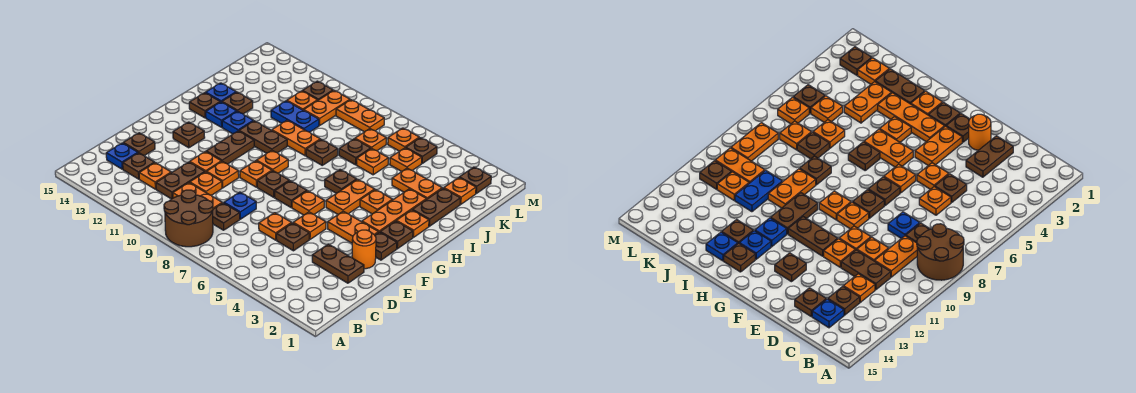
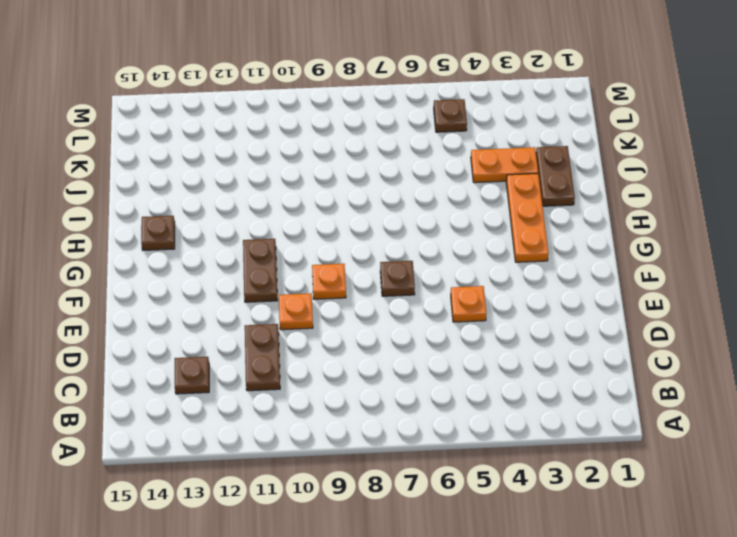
none -> brown 2x2 round brick [164,190,213,247]
none -> brown 1x1 plate [213,203,240,230]
none -> orange 1x2 plate [173,183,222,209]
none -> orange 1x1 plate [139,163,171,189]

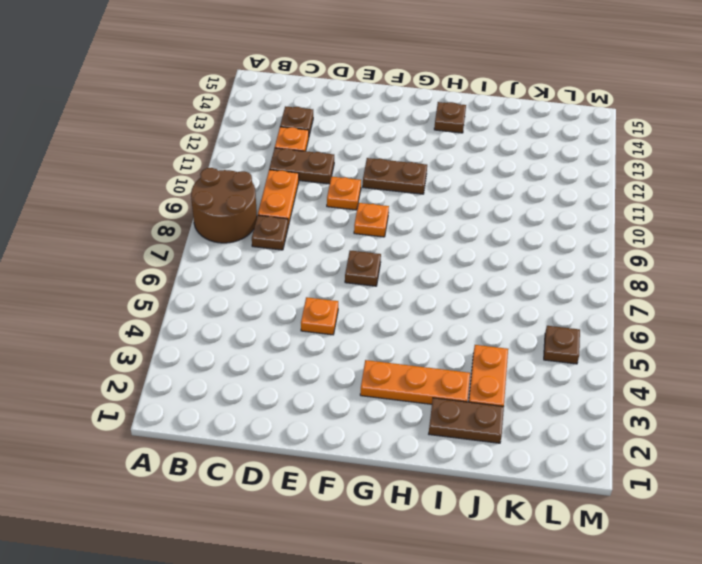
none -> blue 1x1 plate [106,143,138,169]
none -> brown 1x2 plate [312,244,364,283]
none -> brown 1x1 plate [276,223,309,251]
none -> orange 1x1 plate [259,213,291,240]

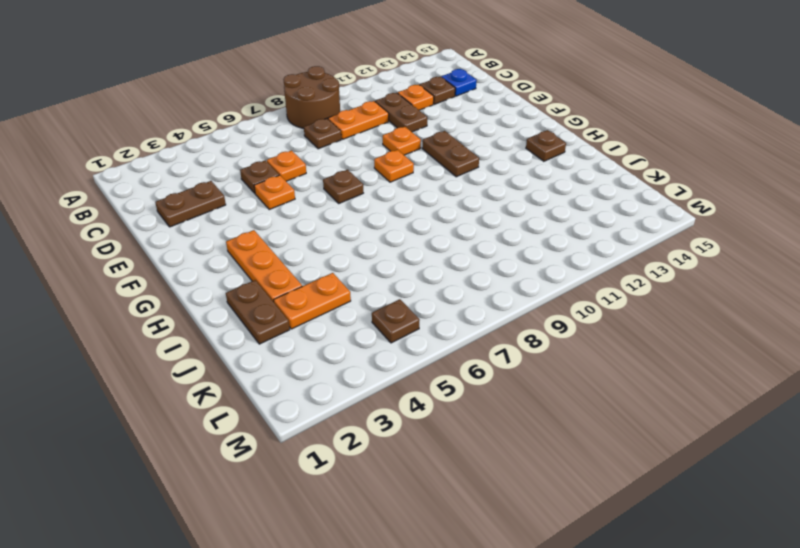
none -> blue 1x1 plate [224,192,256,219]
none -> orange 1x1 plate [190,172,222,195]
none -> brown 1x1 plate [123,133,155,156]
none -> orange 1x1 round brick [352,230,376,269]

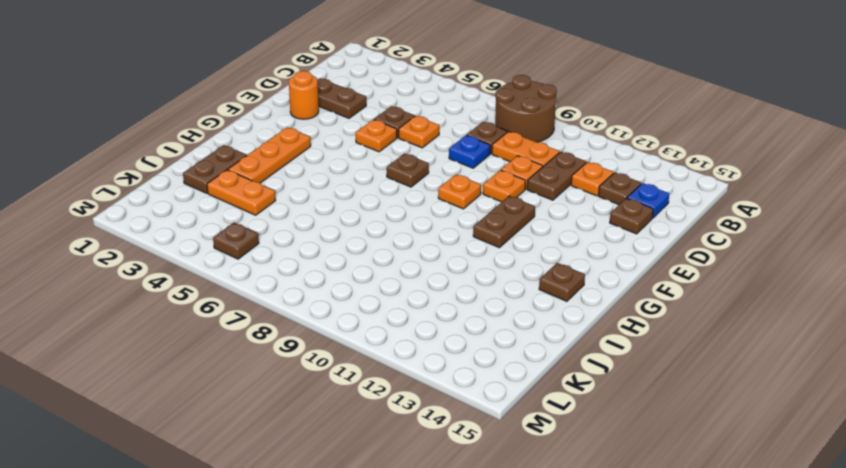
none -> orange 1x1 plate [190,152,221,172]
none -> brown 1x1 plate [375,232,397,260]
none -> orange 1x2 plate [328,211,378,243]
none -> orange 1x1 plate [292,191,324,215]

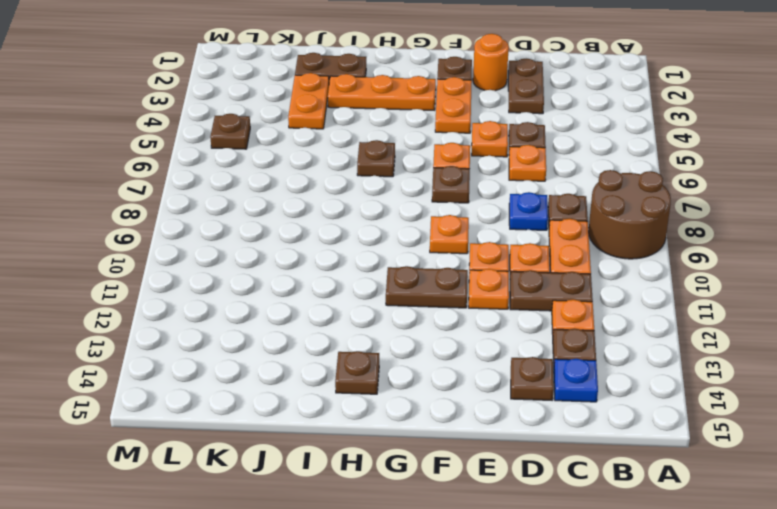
none -> brown 1x1 plate [257,171,289,197]
none -> brown 1x1 plate [173,122,205,148]
none -> brown 1x1 plate [380,221,413,249]
none -> orange 1x2 plate [326,179,375,214]

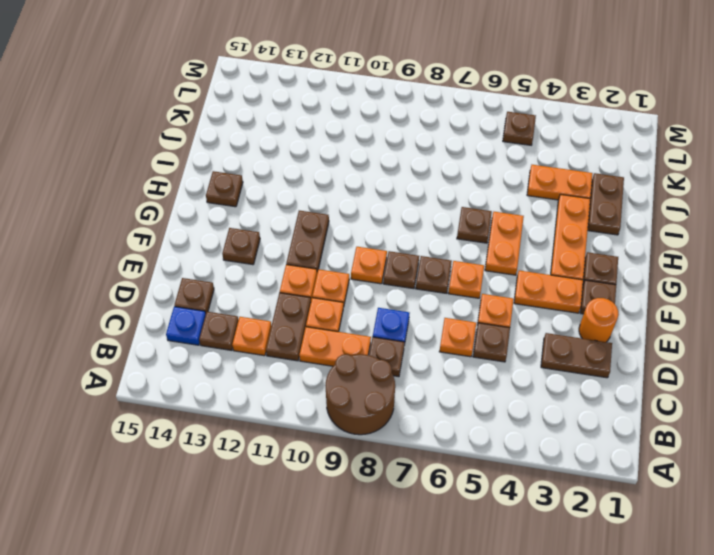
none -> orange 1x1 plate [256,151,288,173]
none -> orange 1x1 plate [397,210,429,238]
none -> orange 1x1 plate [360,190,393,214]
none -> brown 1x2 plate [239,121,287,153]

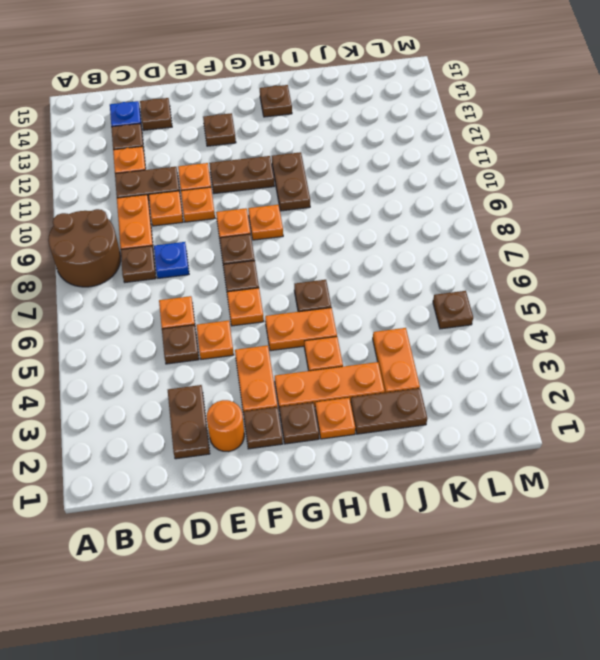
none -> blue 1x1 plate [222,111,253,134]
none -> blue 1x1 plate [206,102,237,127]
none -> brown 1x1 plate [306,139,338,165]
none -> orange 1x2 plate [272,120,320,156]

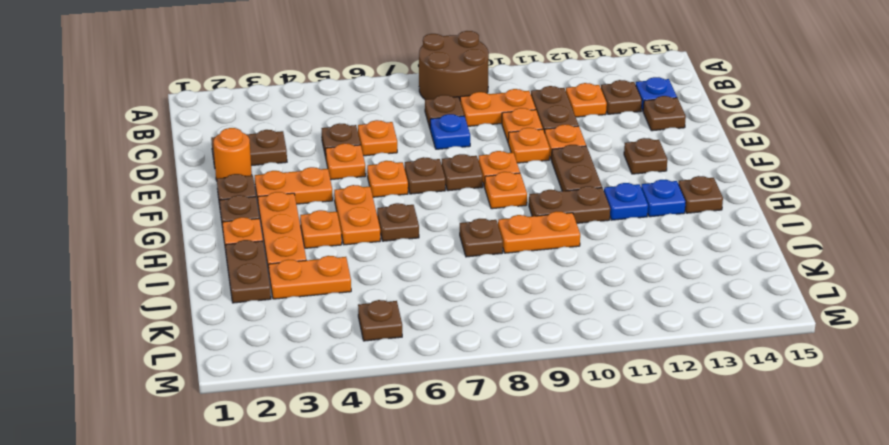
none -> brown 1x1 plate [222,92,253,114]
none -> blue 1x1 plate [205,83,236,102]
none -> orange 1x1 plate [357,148,388,175]
none -> brown 1x1 plate [339,139,371,165]

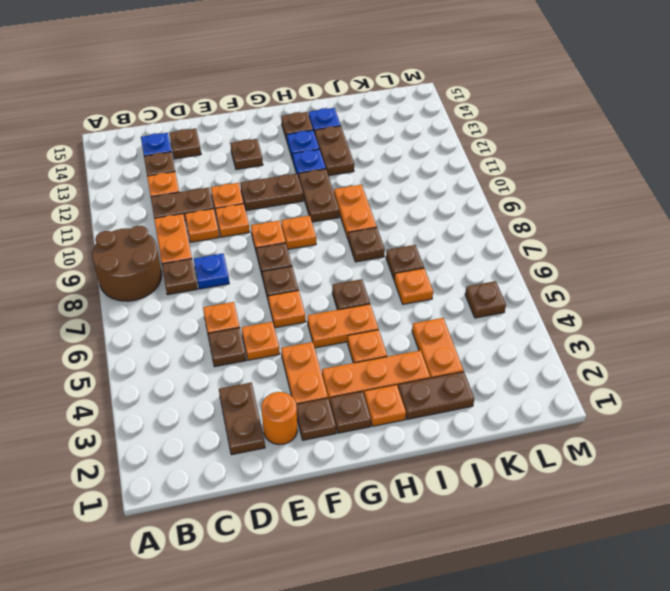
brown 1x2 plate [315,126,354,176] -> brown 1x1 plate [222,92,253,114]
none -> blue 1x2 plate [271,101,319,132]
none -> orange 1x1 plate [444,178,476,204]
none -> orange 1x1 plate [390,148,422,172]
none -> orange 1x1 plate [355,129,386,151]

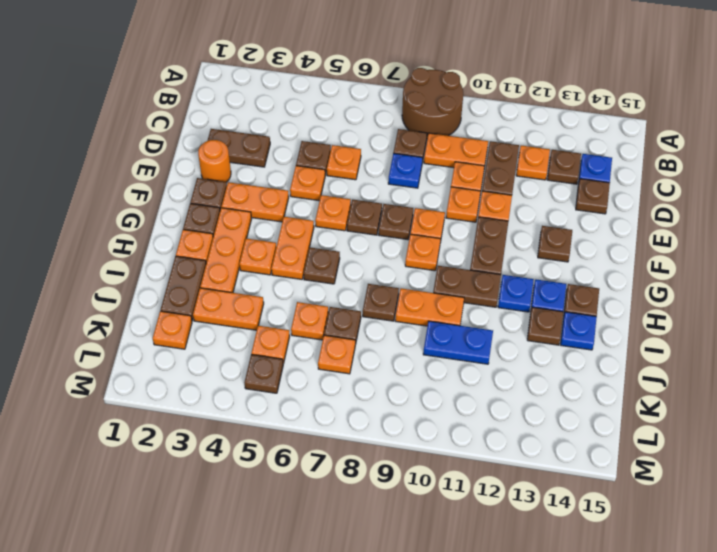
none -> orange 1x2 plate [304,91,350,126]
none -> orange 1x1 plate [287,91,318,110]
none -> brown 1x1 plate [459,167,491,193]
none -> orange 1x1 plate [388,128,419,151]

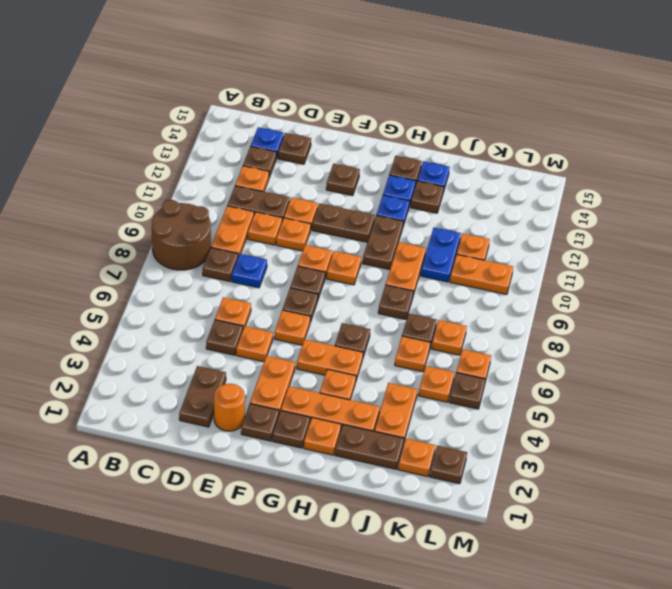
none -> orange 1x2 plate [336,100,384,132]
none -> brown 1x1 plate [303,81,333,100]

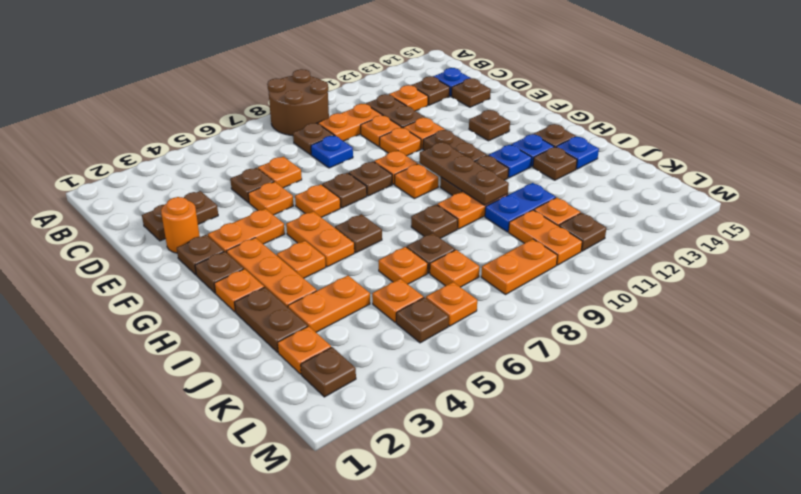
brown 1x3 plate [420,142,509,205] -> none

